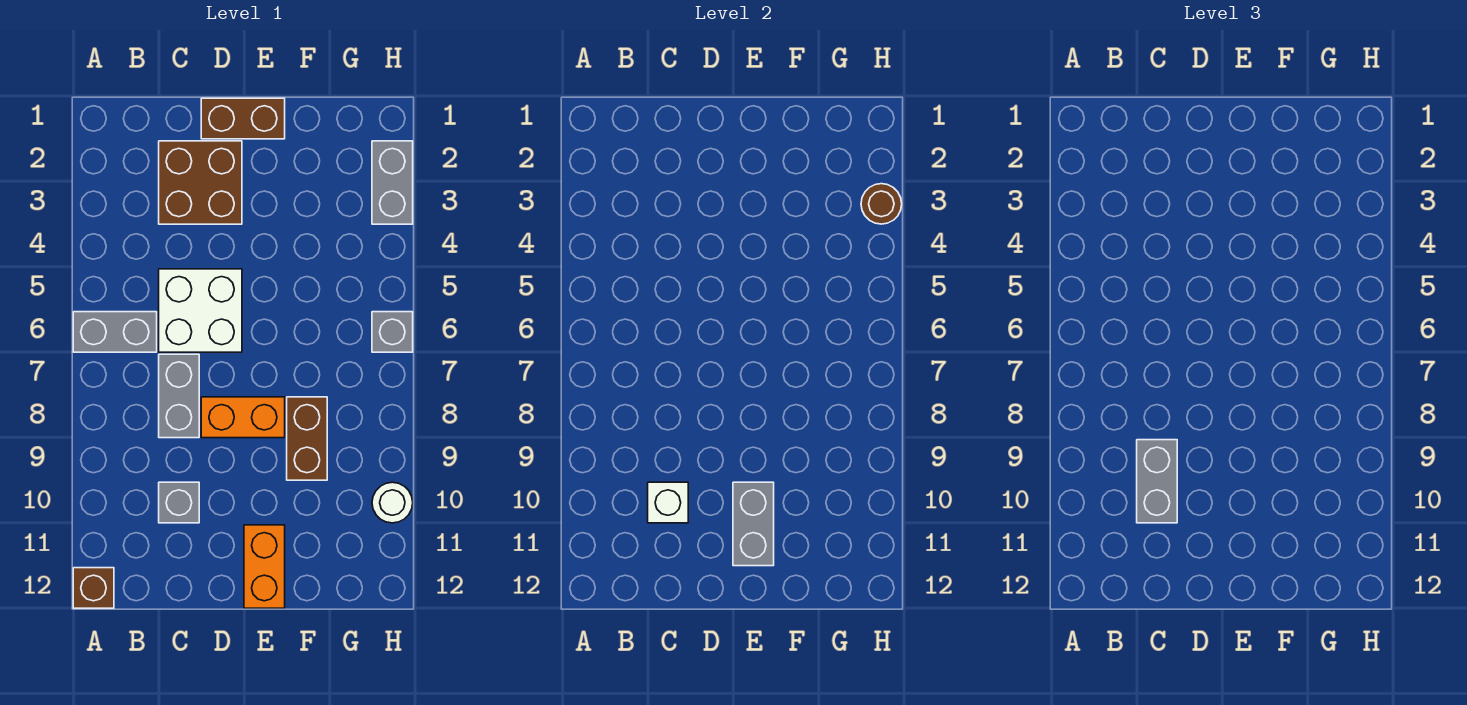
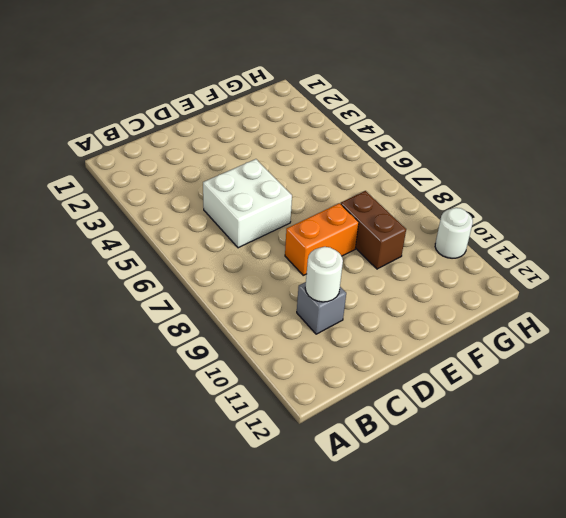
white 1x1 round brick [305,247,343,302] -> white 1x1 brick [648,482,688,523]
none -> grey 1x2 brick [73,312,157,352]
none -> brown 1x1 brick [73,568,114,608]
none -> brown 2x2 brick [159,141,242,224]

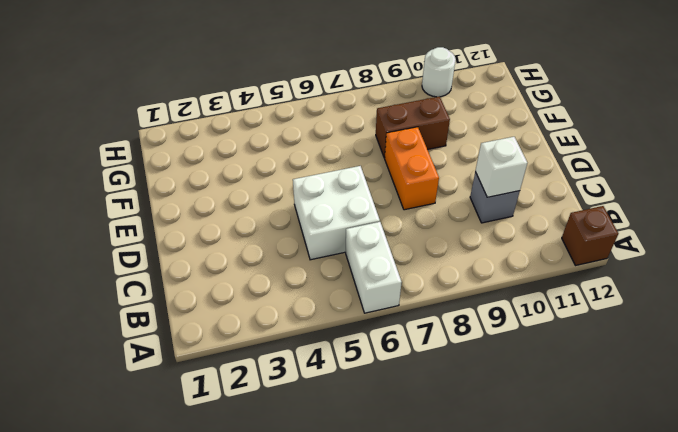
white 1x2 brick [346,222,402,313] -> grey 1x2 brick [73,312,157,352]
none -> brown 2x2 brick [159,141,242,224]
none -> grey 1x2 brick [159,354,199,438]
none -> brown 1x2 brick [201,98,285,139]

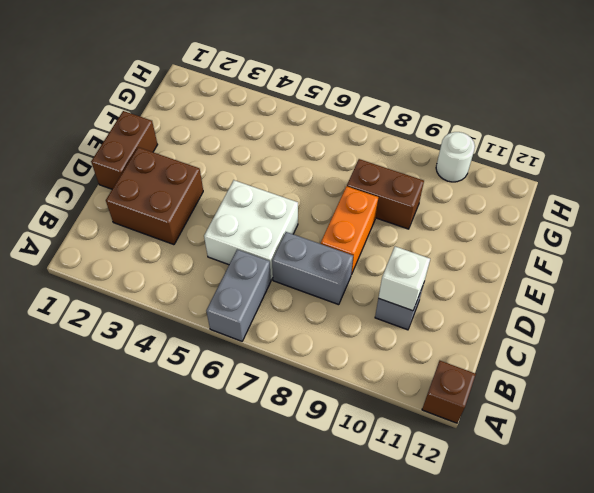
none -> orange 1x2 brick [244,525,285,608]
none -> grey 1x2 brick [372,141,413,224]
none -> grey 1x1 brick [372,312,413,352]

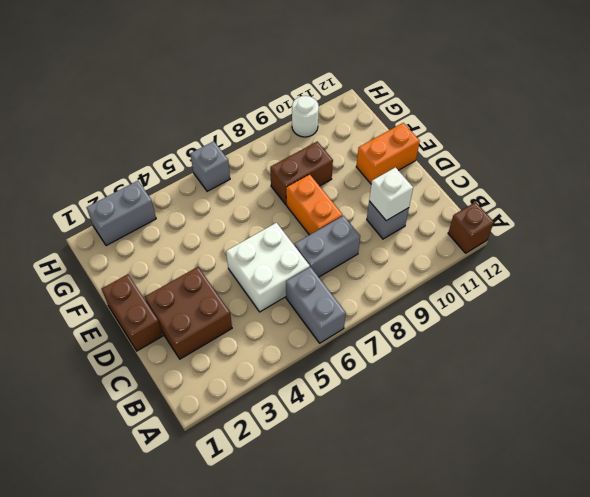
none -> grey 1x2 brick [733,482,774,566]
none -> brown 1x1 round brick [861,184,902,224]
none -> grey 1x2 brick [1137,440,1177,523]

